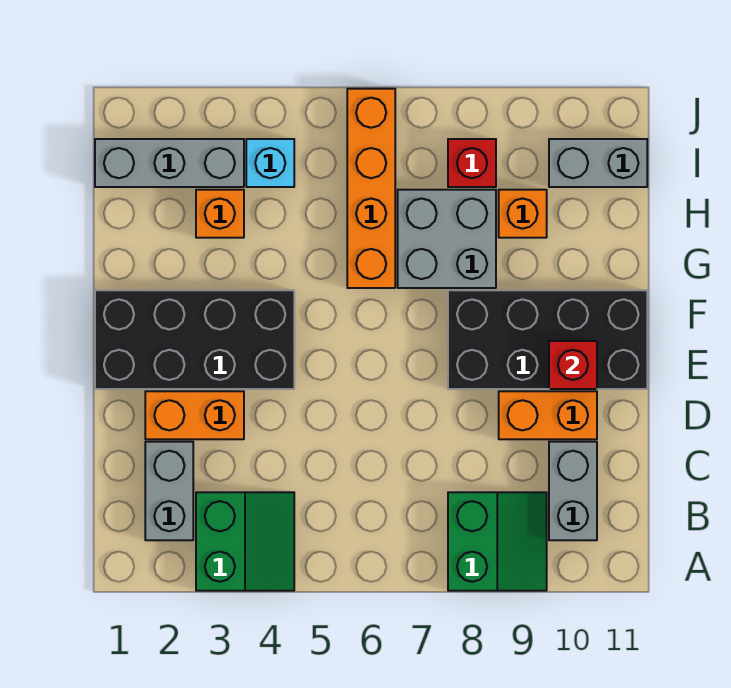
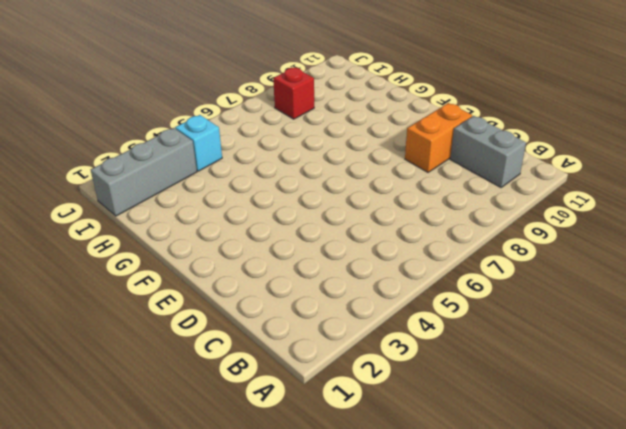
none -> green 2x2 slope [196,492,294,591]
none -> green 2x2 slope [448,492,547,591]
none -> grey 1x2 brick [145,442,193,540]

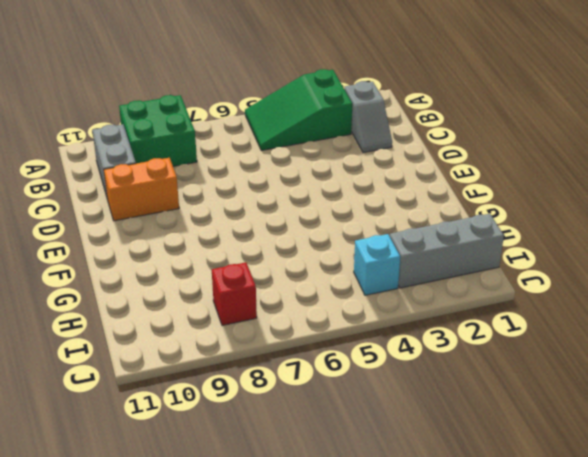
green 2x3 slope [245,69,352,150] -> green 2x2 slope [196,492,294,591]
green 2x2 brick [119,95,197,166] -> green 2x2 slope [448,492,547,591]
grey 1x2 slope [344,81,392,153] -> grey 1x2 brick [145,442,193,540]
none -> orange 1x2 brick [145,391,244,439]
none -> black 2x4 brick [95,290,294,389]
none -> black 2x4 brick [448,290,647,389]

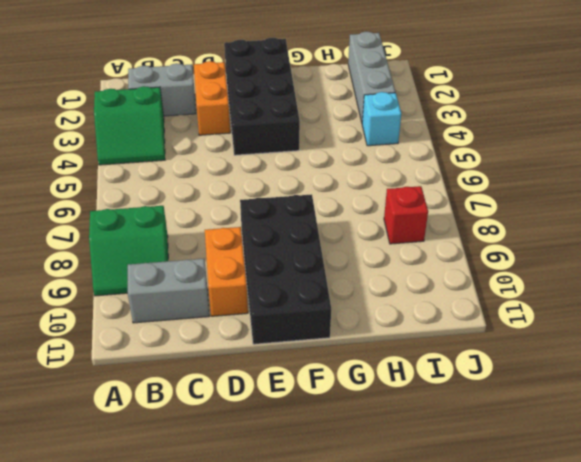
none -> orange 1x4 brick [347,89,395,288]
none -> grey 2x2 brick [398,190,496,288]
none -> orange 1x1 brick [196,190,244,238]

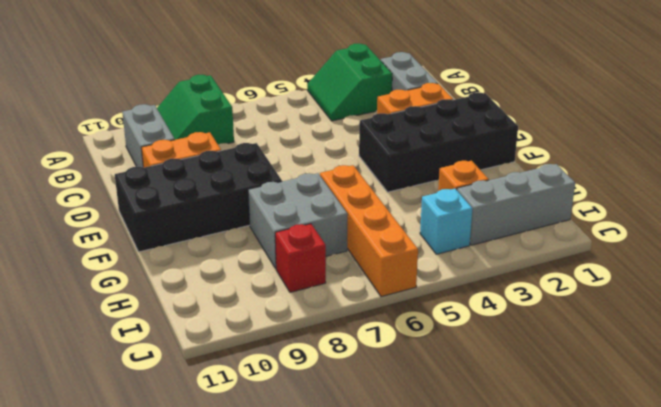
none -> orange 1x1 brick [499,190,547,238]
none -> grey 1x2 brick [549,139,647,187]
none -> red 1x1 brick [549,341,597,389]

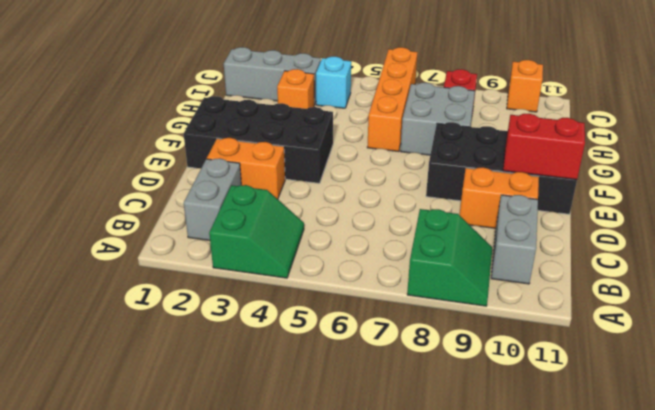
red 1x2 brick [503,114,585,179] -> red 1x1 brick [549,341,597,389]
orange 1x1 brick [507,60,543,112] -> orange 1x1 brick moved to [499,190,547,238]
none -> grey 1x2 brick [549,139,647,187]

